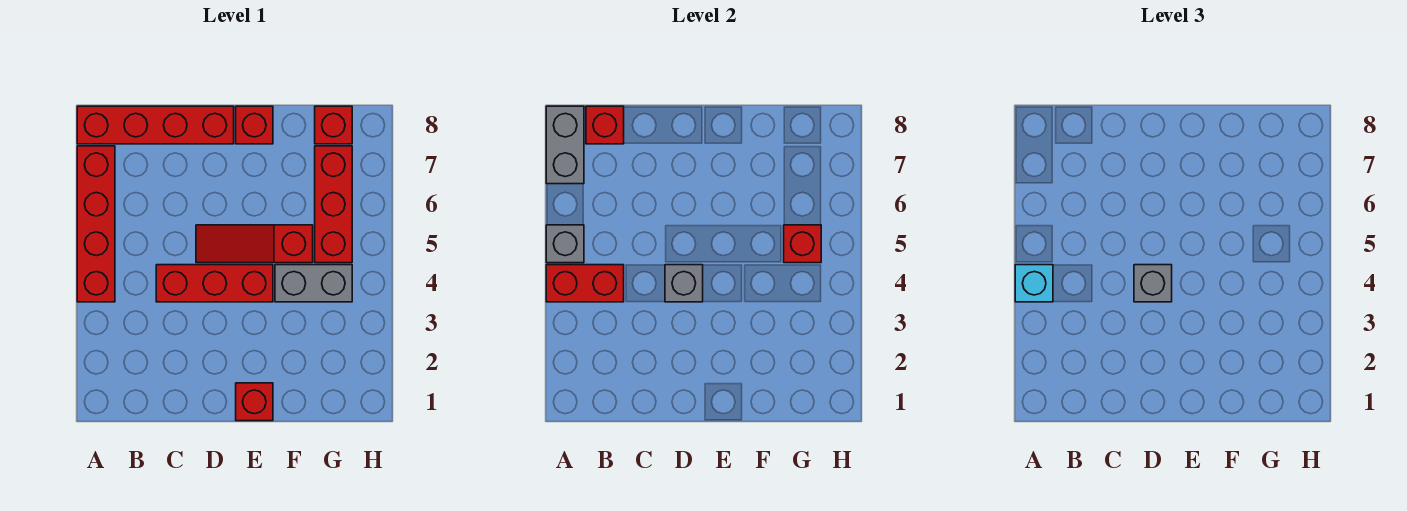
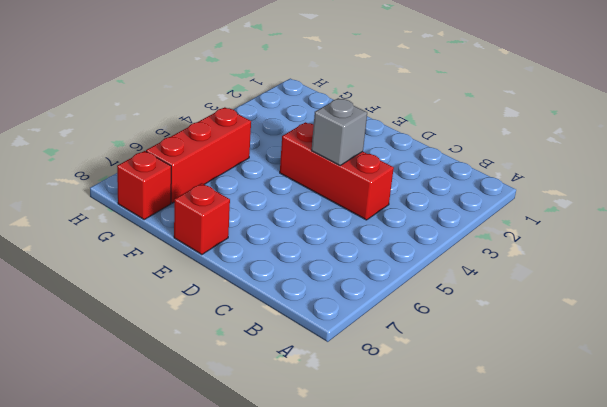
none -> red 1x4 brick [77,146,115,302]
none -> red 1x4 brick [77,106,234,144]
none -> red 1x3 slope [196,225,313,263]

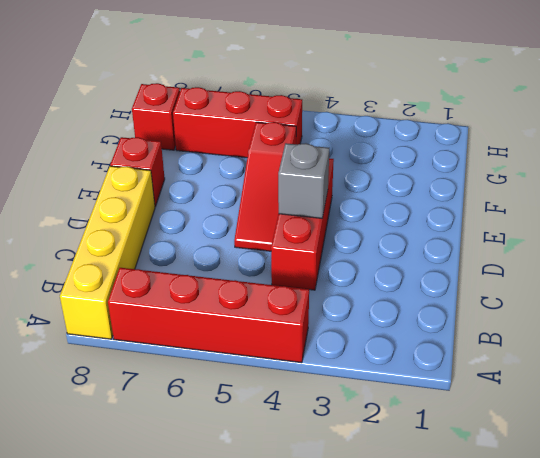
yellow 1x4 brick [60,166,155,339] -> red 1x4 brick [77,106,234,144]
none -> red 1x1 brick [236,383,273,421]
none -> grey 1x2 brick [275,265,352,302]
none -> red 1x2 brick [546,265,624,302]

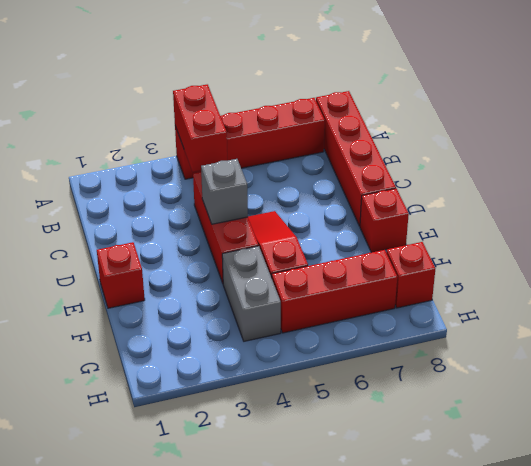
none -> grey 1x1 brick [546,225,584,263]
none -> grey 1x2 brick [546,106,584,184]
none -> red 1x1 brick [586,106,624,144]

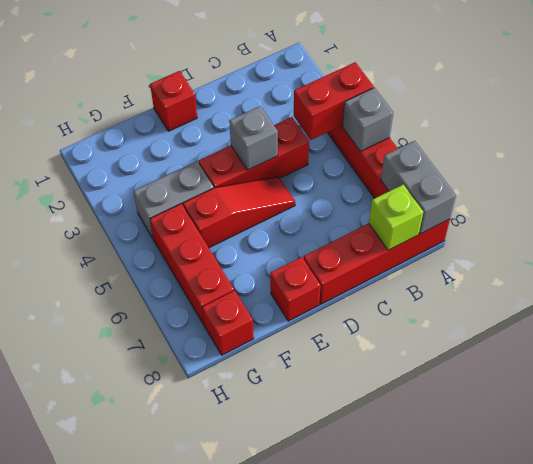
lime 1x1 brick [369,185,423,250] -> red 1x1 brick [586,106,624,144]
none -> red 1x1 brick [784,225,821,263]
none -> cyan 1x1 brick [1015,265,1053,302]
none -> grey 1x1 brick [1134,265,1172,302]

